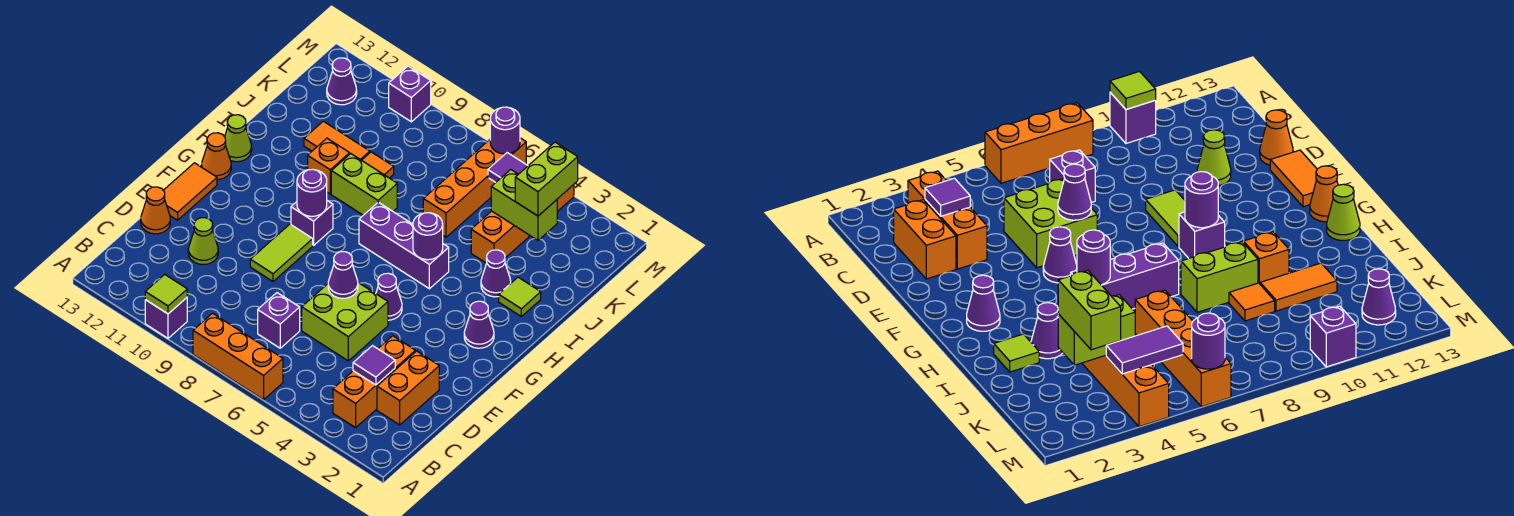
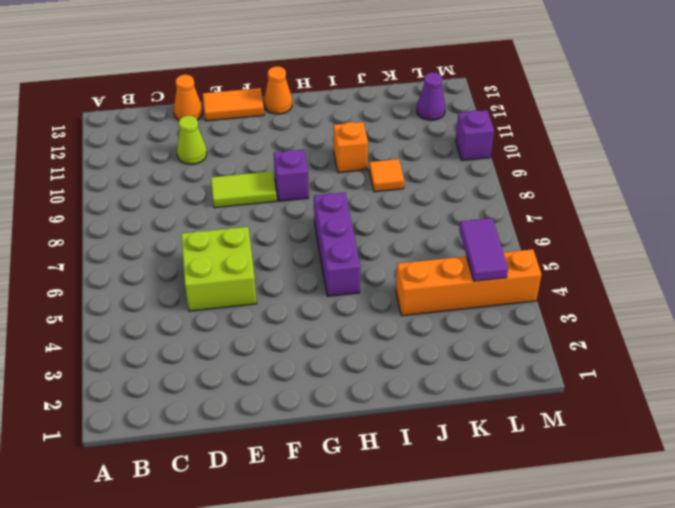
none -> orange 1x3 brick [193,313,283,400]
none -> purple 1x1 brick [145,298,187,338]
none -> orange 1x3 brick [333,336,415,428]
none -> orange 1x2 brick [377,351,439,425]

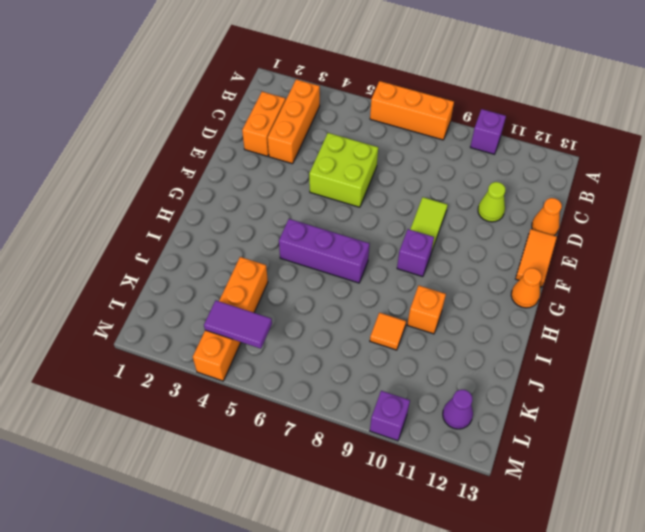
none -> purple 1x1 brick [258,293,300,348]
none -> purple 1x1 cone [376,273,402,320]
none -> purple 1x1 cone [464,301,494,348]
none -> lime 1x1 cone [225,115,252,162]

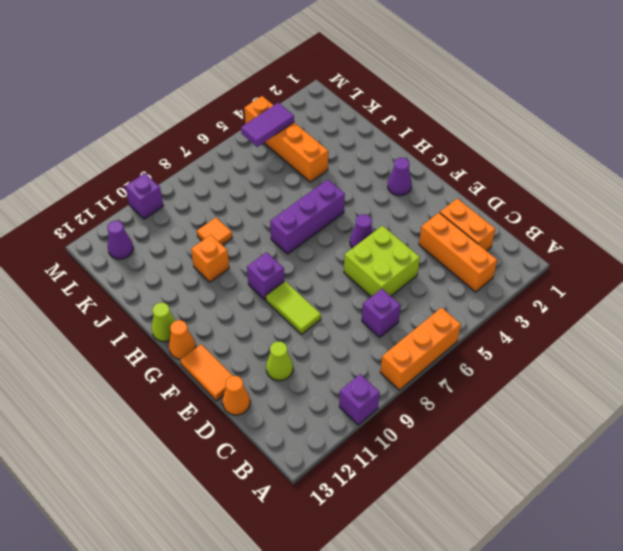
none -> lime 1x1 tile [499,277,541,316]
none -> purple 1x1 cone [481,250,511,297]
none -> lime 1x2 brick [331,154,397,215]
none -> orange 1x4 brick [423,138,526,237]

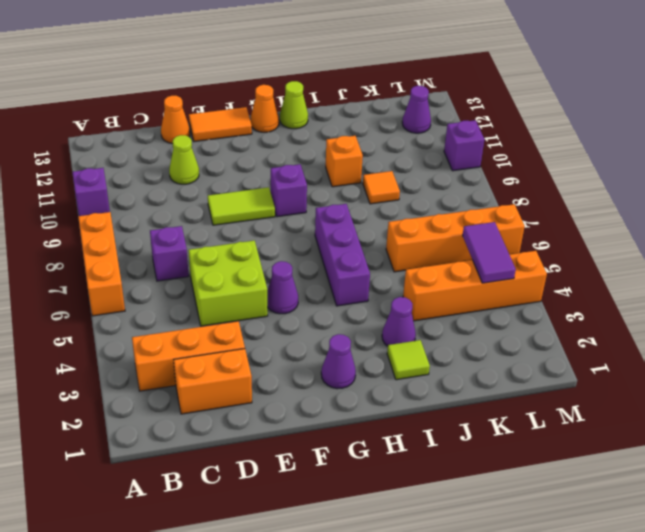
none -> lime 1x2 brick [331,154,397,215]
none -> orange 1x2 tile [304,121,370,160]
none -> lime 1x1 tile [145,274,187,314]
none -> purple 1x1 tile [353,346,395,385]

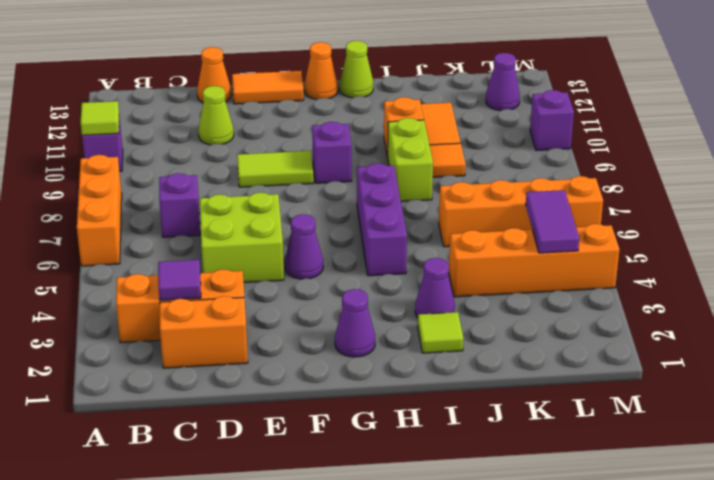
none -> purple 1x1 cone [328,252,358,298]
none -> purple 1x1 round brick [297,169,327,216]
none -> purple 1x1 round brick [413,213,443,260]
none -> lime 1x2 brick [491,170,557,240]

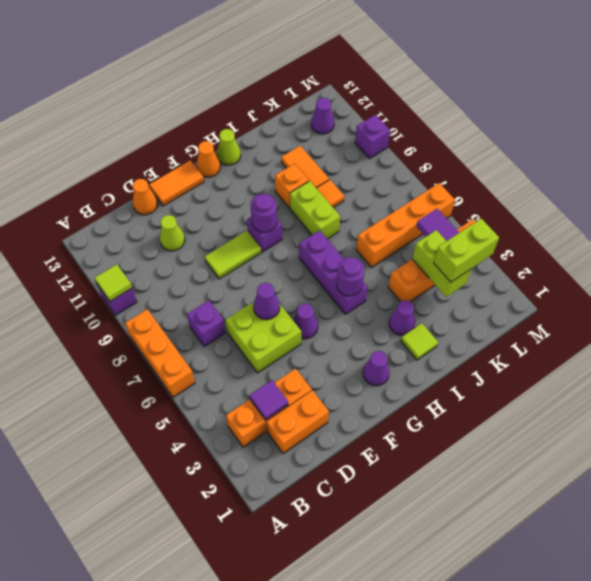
none -> purple 1x1 round brick [490,107,520,154]

